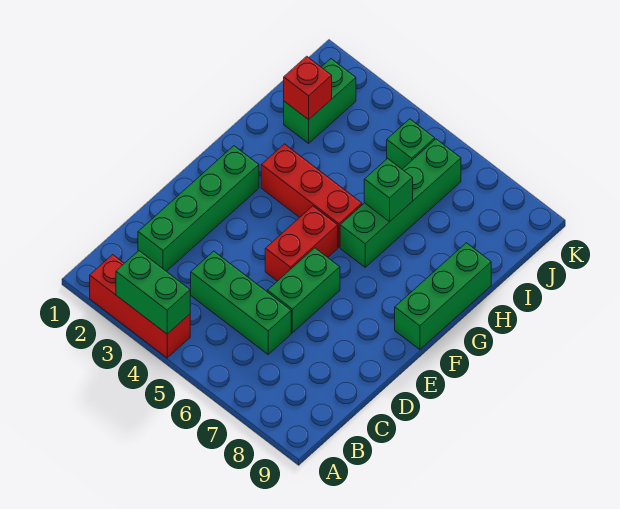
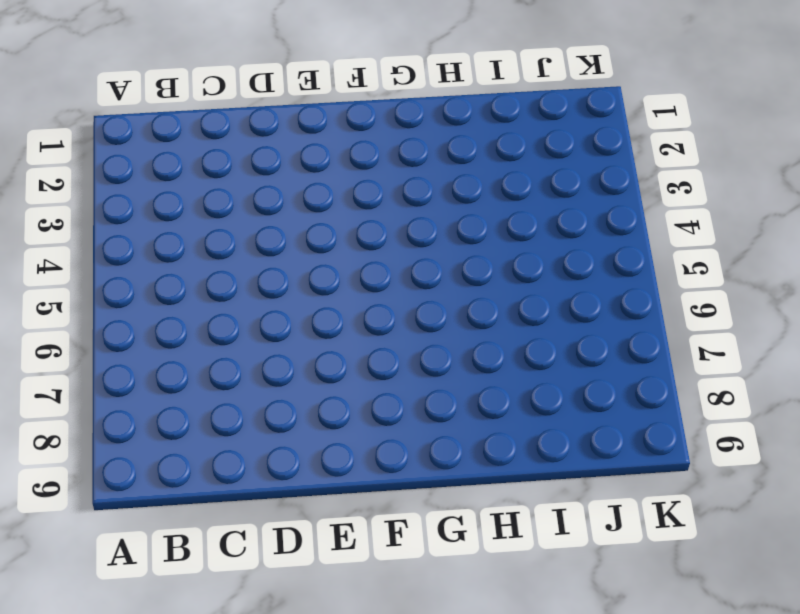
none -> red 1x3 brick [90,255,190,358]
none -> green 1x4 brick [138,146,259,271]
none -> green 1x3 brick [191,251,291,354]

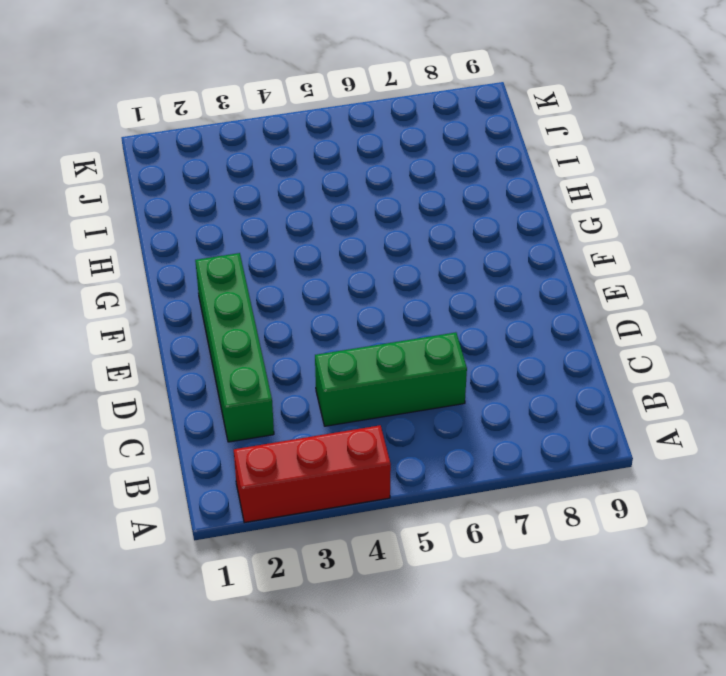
none -> green 1x2 brick [267,248,340,333]
none -> red 1x2 brick [265,206,338,281]
none -> green 1x3 brick [395,243,491,350]

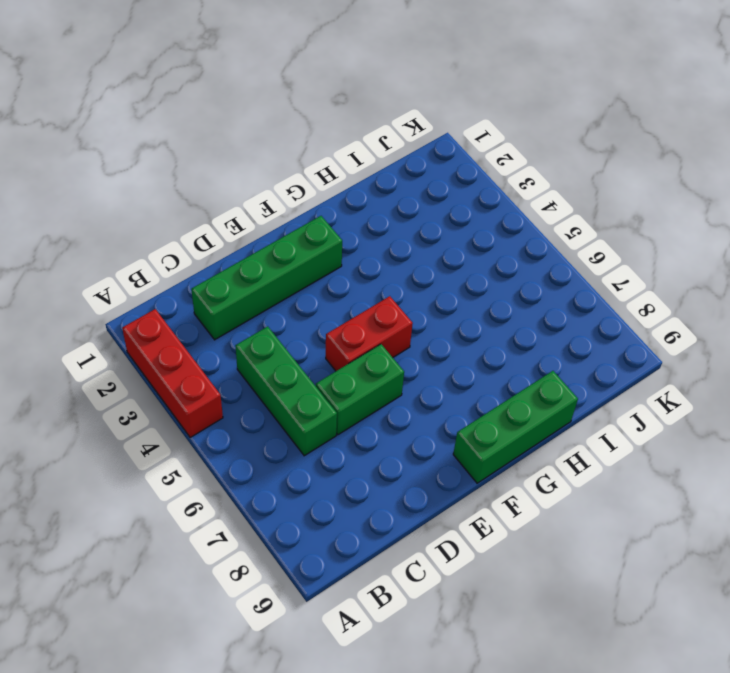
none -> red 1x3 brick [261,144,362,247]
none -> green 1x4 brick [340,139,461,267]
none -> green 1x2 brick [284,59,356,143]

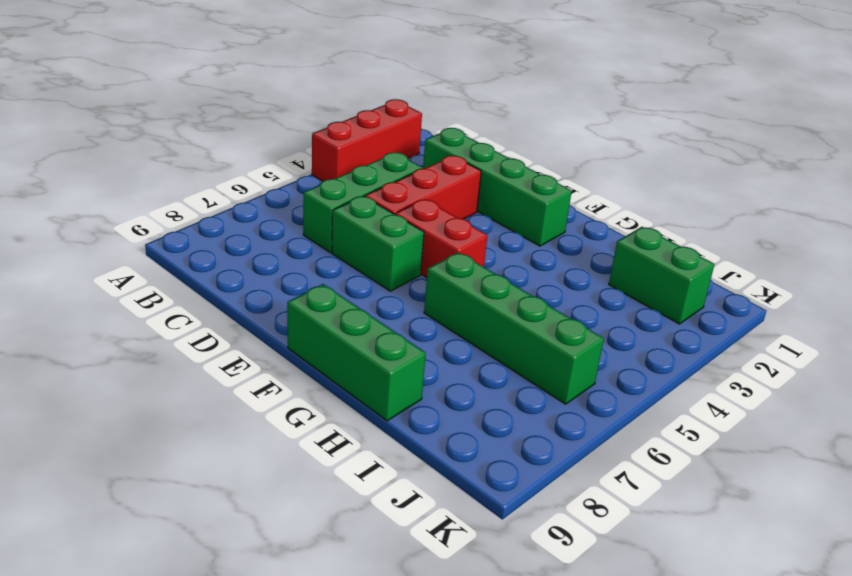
red 1x3 brick [365,155,481,219] -> red 1x3 brick moved to [261,144,362,247]
none -> green 1x1 brick [387,119,435,169]
none -> green 1x2 brick [116,251,190,334]
none -> green 1x1 brick [364,158,413,222]

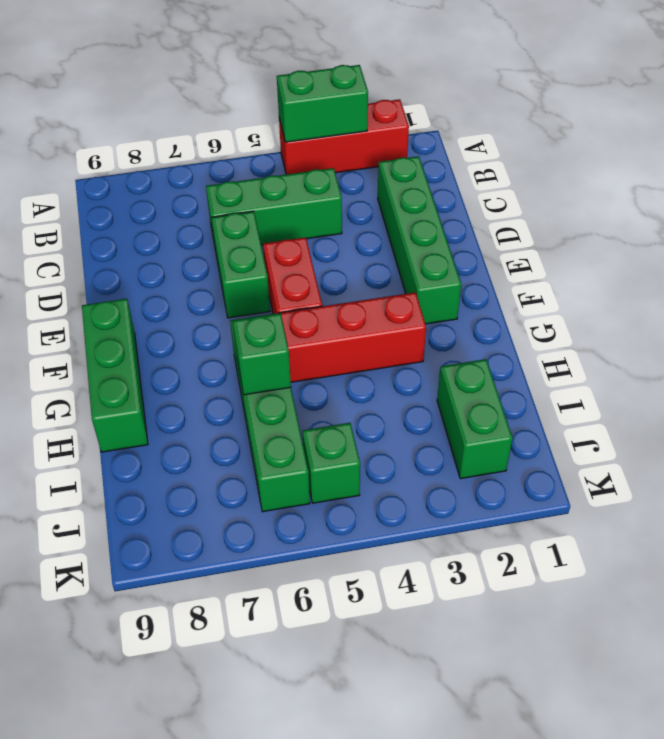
none -> red 1x1 brick [284,56,332,120]

